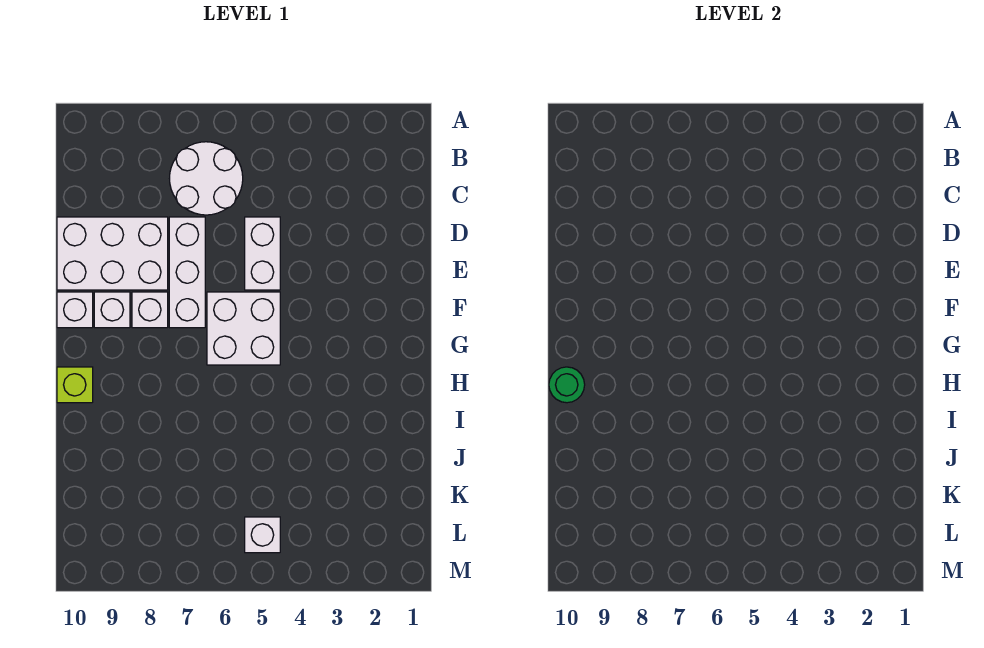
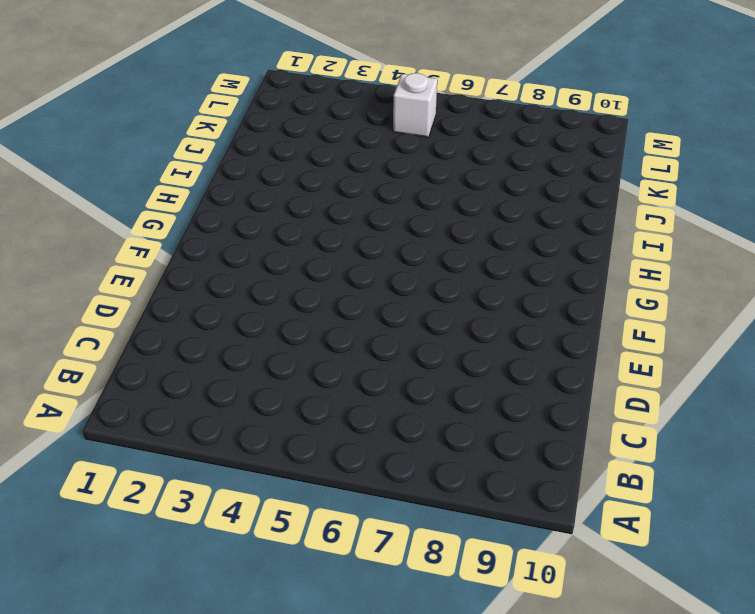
none -> white 2x2 round brick [170,142,243,215]
none -> white 1x2 brick [245,217,280,290]

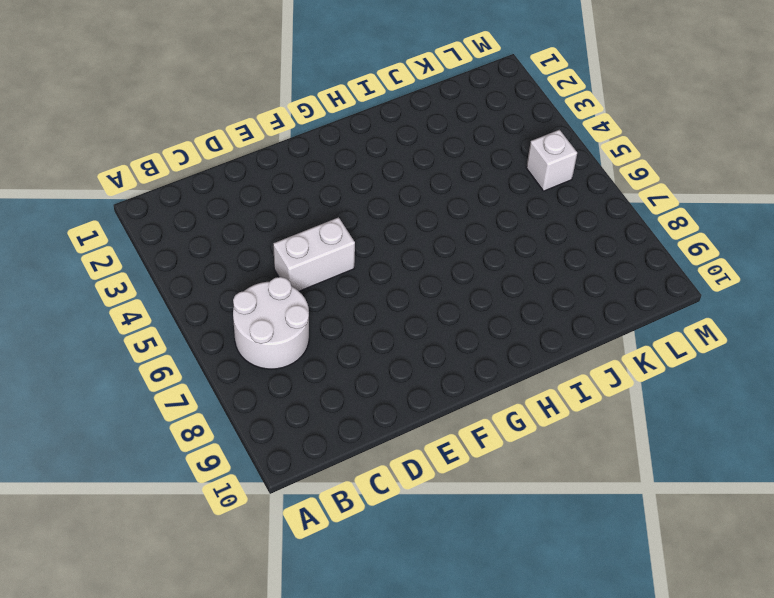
none -> white 1x3 brick [169,217,205,328]
none -> white 2x3 brick [57,217,168,290]

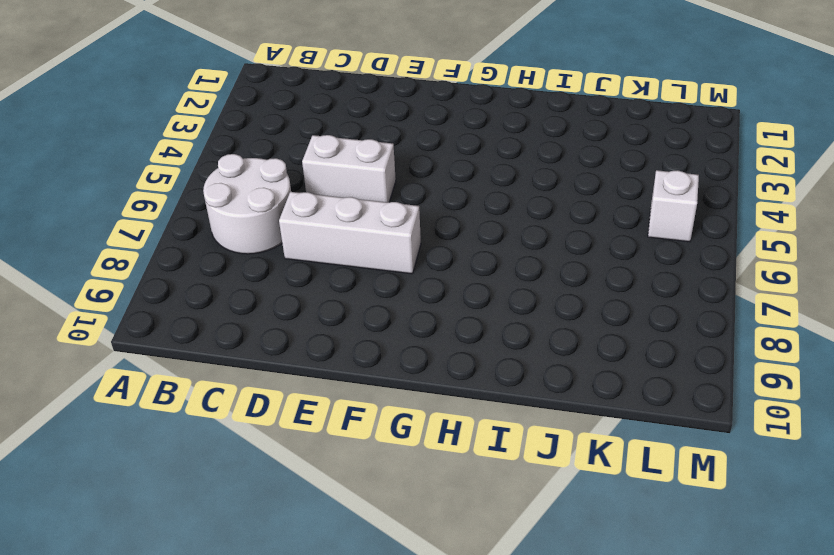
none -> white 2x3 brick [57,217,168,290]
none -> white 2x2 brick [207,292,280,365]

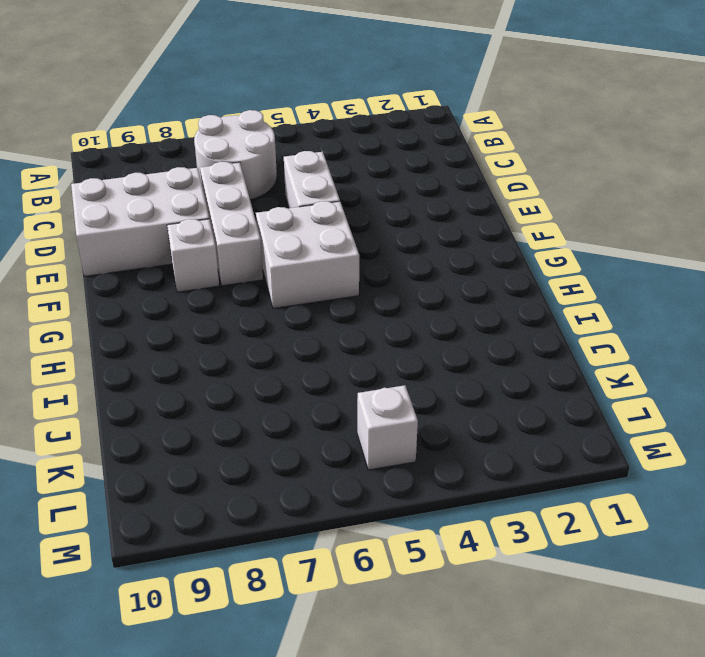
none -> white 1x1 brick [94,292,130,328]
none -> white 1x1 brick [57,292,93,328]

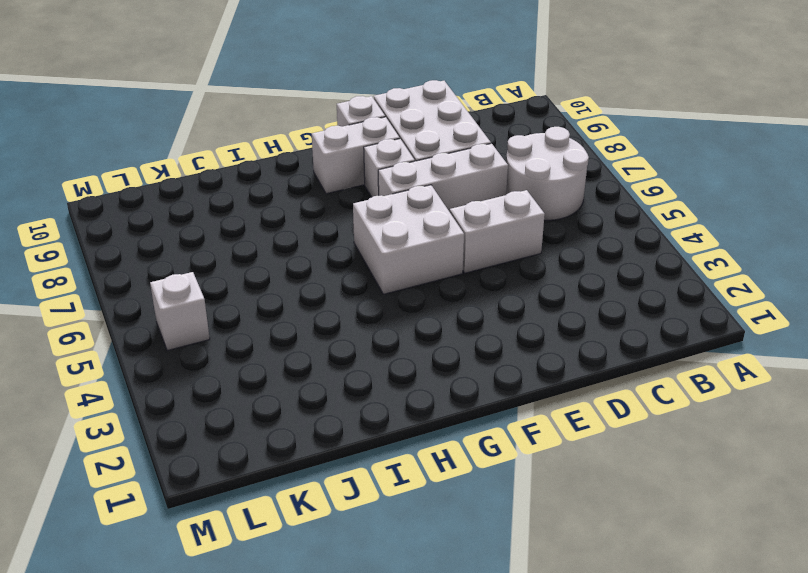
white 1x2 brick [312,117,400,194] -> white 1x1 brick [94,292,130,328]
none -> lime 1x1 brick [57,367,93,403]
none -> green 1x1 round brick [549,367,585,403]

